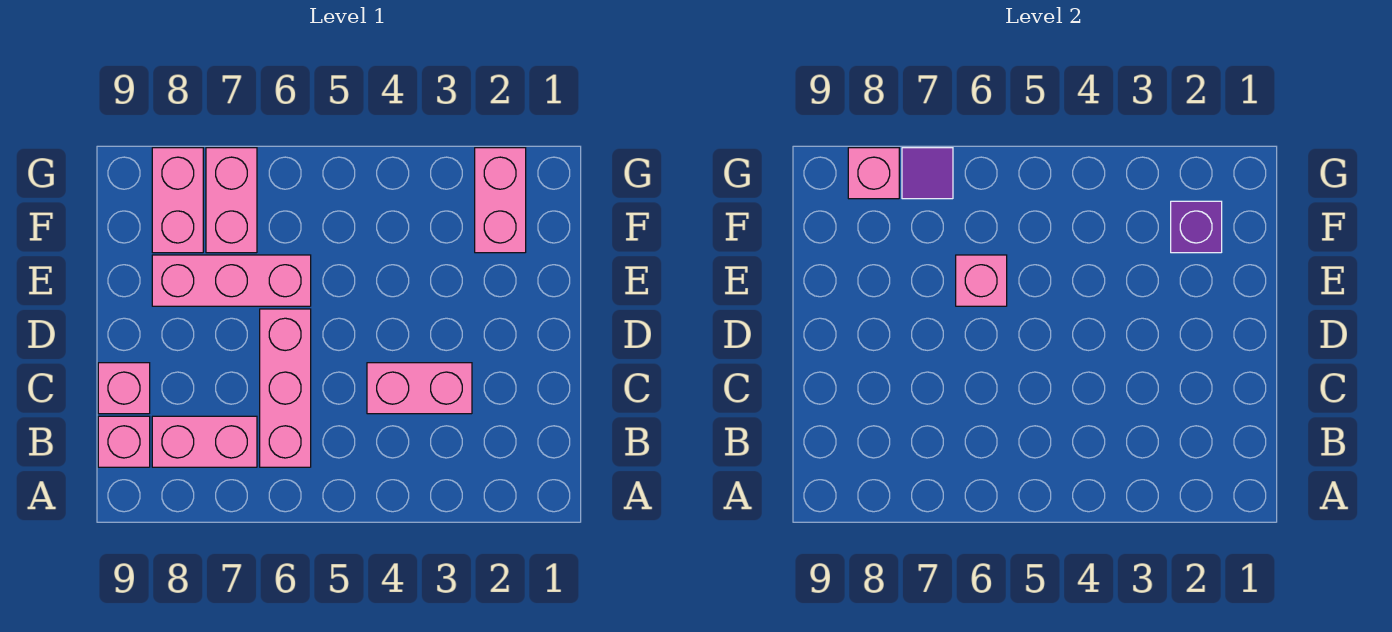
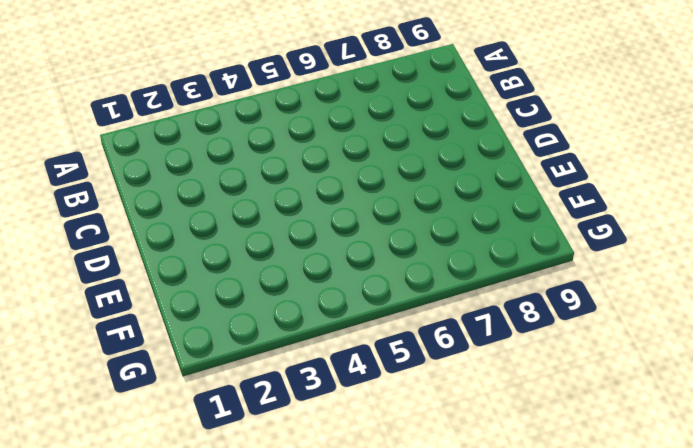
none -> pink 1x3 brick [260,309,311,467]
none -> pink 1x2 brick [152,416,257,467]
none -> pink 1x1 brick [98,416,150,467]

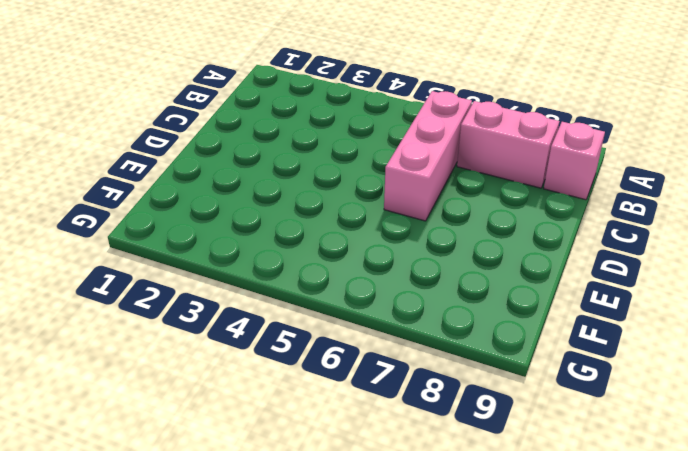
none -> pink 1x2 brick [367,363,472,414]
none -> pink 1x1 brick [98,363,150,414]
none -> pink 1x3 brick [152,255,311,306]

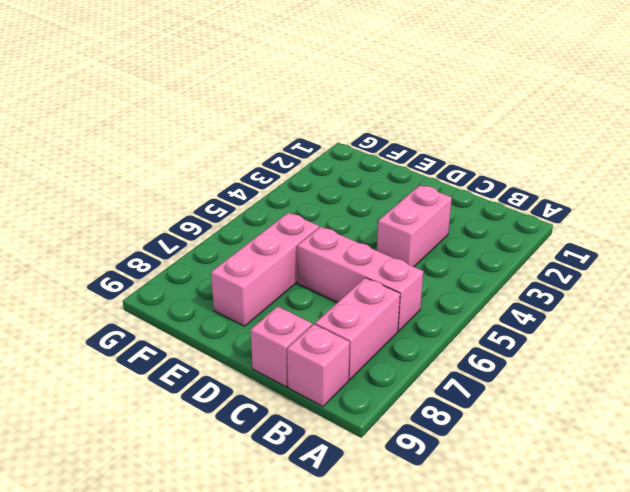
none -> pink 1x2 brick [475,148,526,253]
none -> pink 1x2 brick [206,148,257,253]
none -> pink 1x2 brick [152,148,203,253]

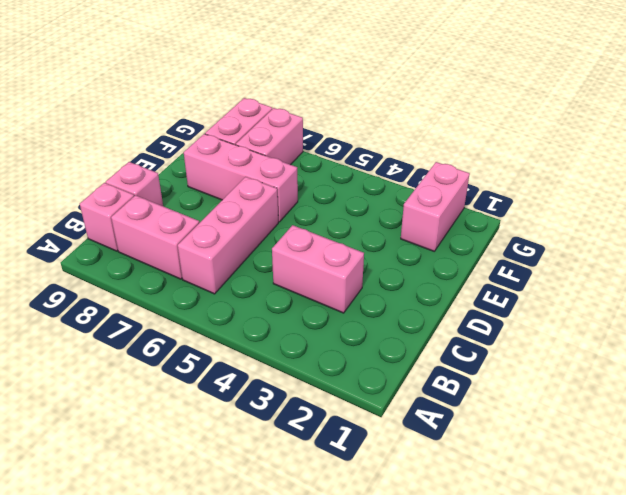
none -> pink 1x1 brick [956,255,1007,306]
none -> purple 1x1 brick [1171,201,1222,253]
none -> purple 1x1 tile [902,148,953,199]

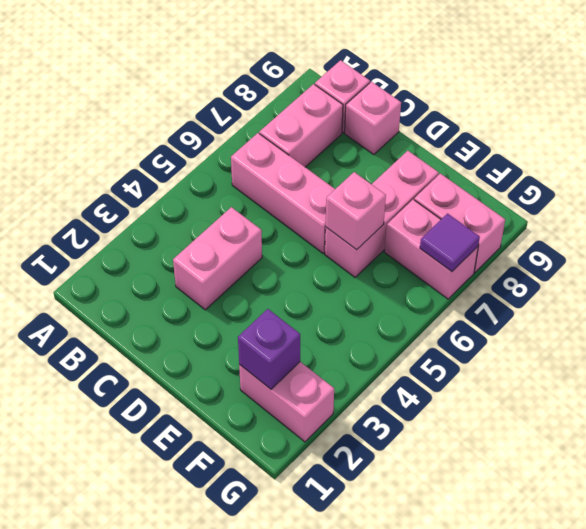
none -> pink 1x1 brick [848,148,899,199]

